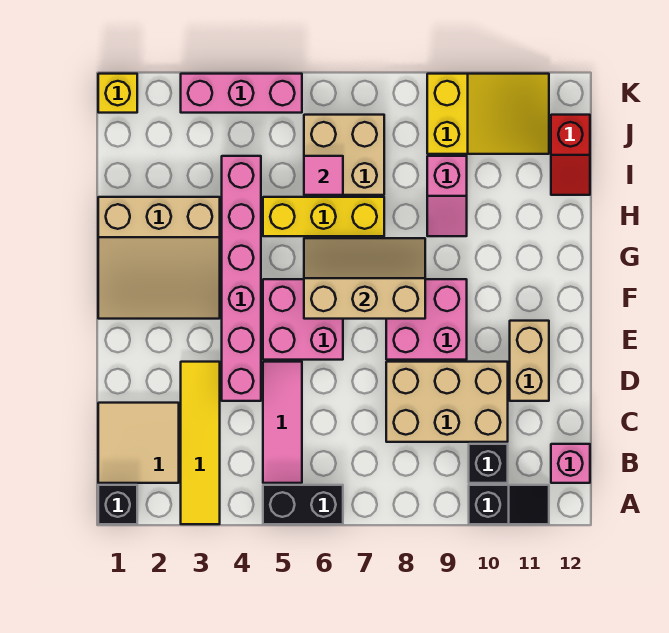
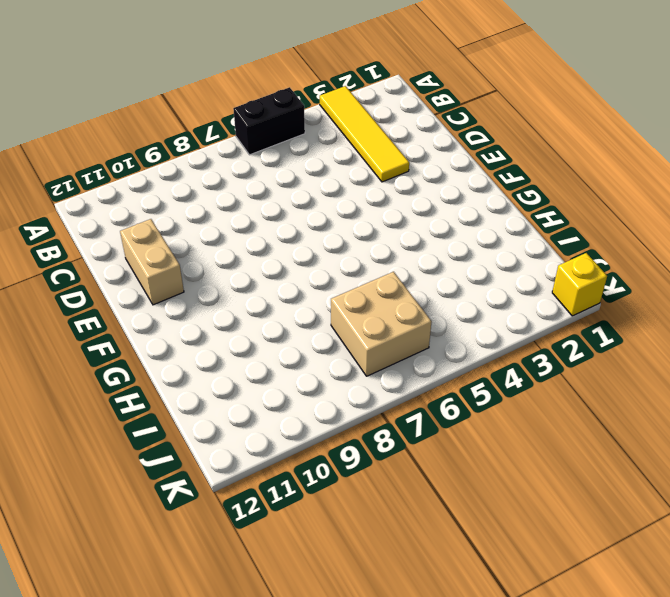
none -> black 1x1 brick [98,485,137,524]
none -> black 1x2 slope [469,485,549,524]
none -> tan 2x2 tile [98,403,179,483]

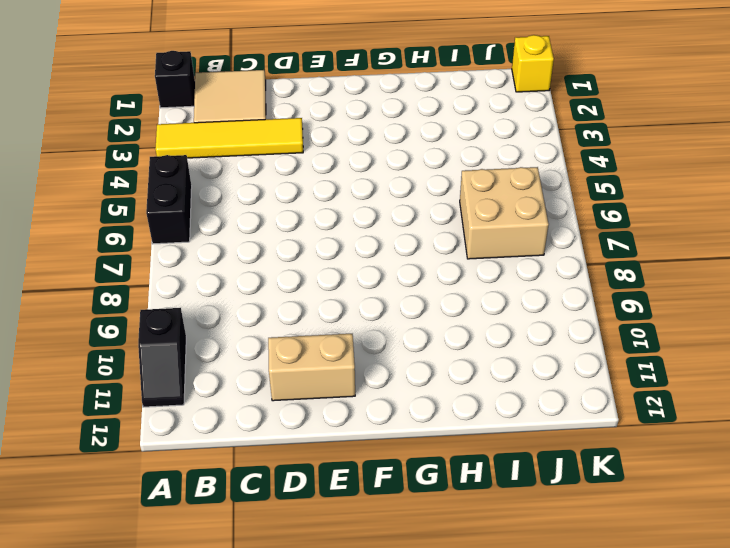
none -> pink 1x3 tile [263,362,302,483]
none -> black 1x1 brick [469,444,508,483]
none -> pink 1x1 brick [551,444,590,483]

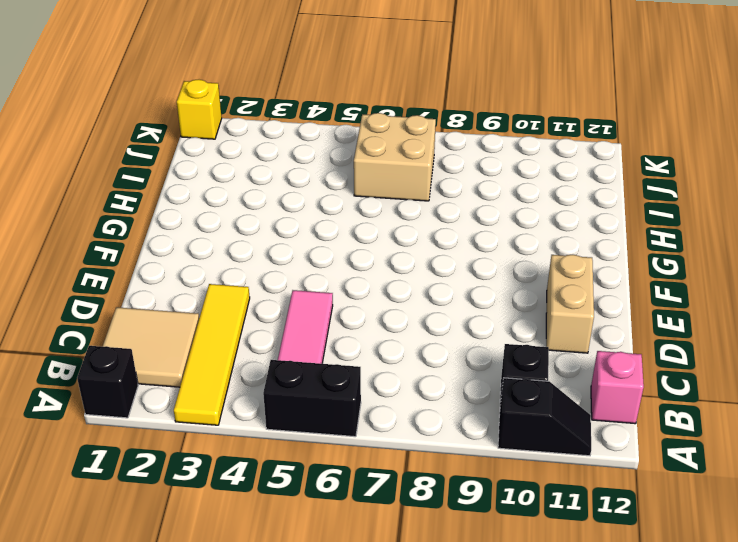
none -> tan 2x3 brick [386,362,508,442]
none -> pink 1x6 brick [222,156,261,401]
none -> pink 2x2 brick [263,279,343,360]

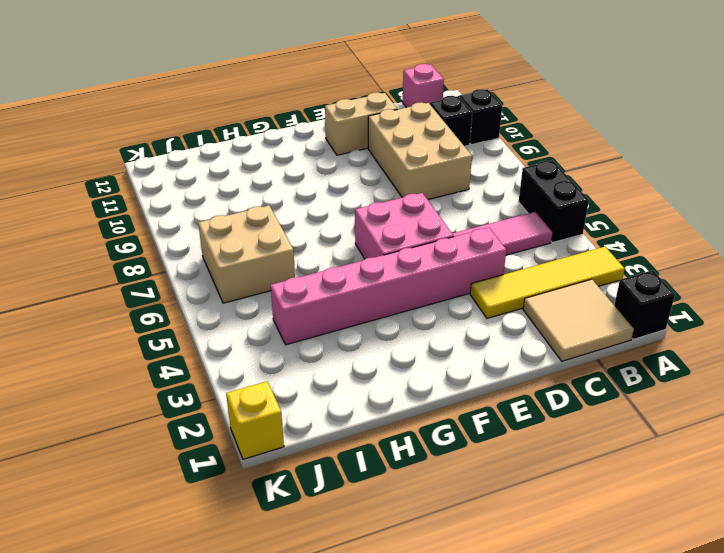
none -> pink 2x2 brick [386,279,467,360]
none -> tan 3x3 slope [98,197,220,319]
none -> yellow 1x3 brick [263,197,384,236]

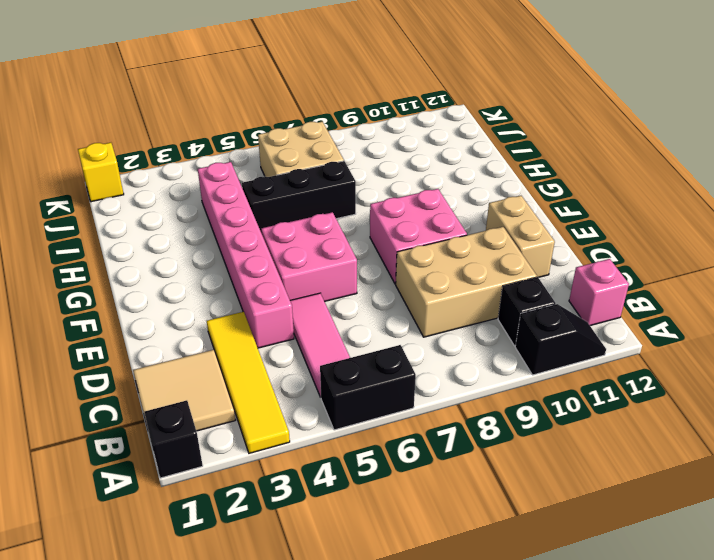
black 1x3 brick [242,161,356,233] -> yellow 1x3 brick [263,197,384,236]
none -> tan 3x3 slope [98,197,220,319]
none -> pink 1x2 slope [427,156,467,236]
none -> red 1x2 slope [551,115,590,195]

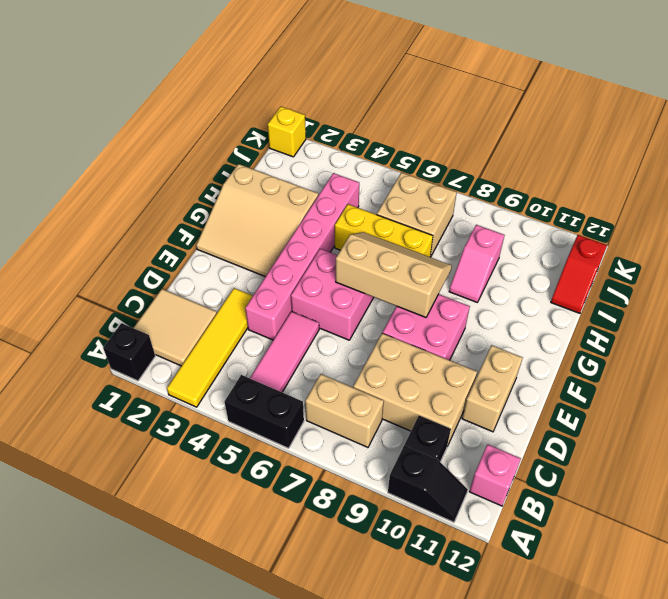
tan 1x2 brick [305,374,384,447] -> none
none -> yellow 2x3 slope [427,74,549,154]
none -> pink 1x3 brick [181,74,302,113]
none -> pink 1x1 tile [304,156,343,195]

